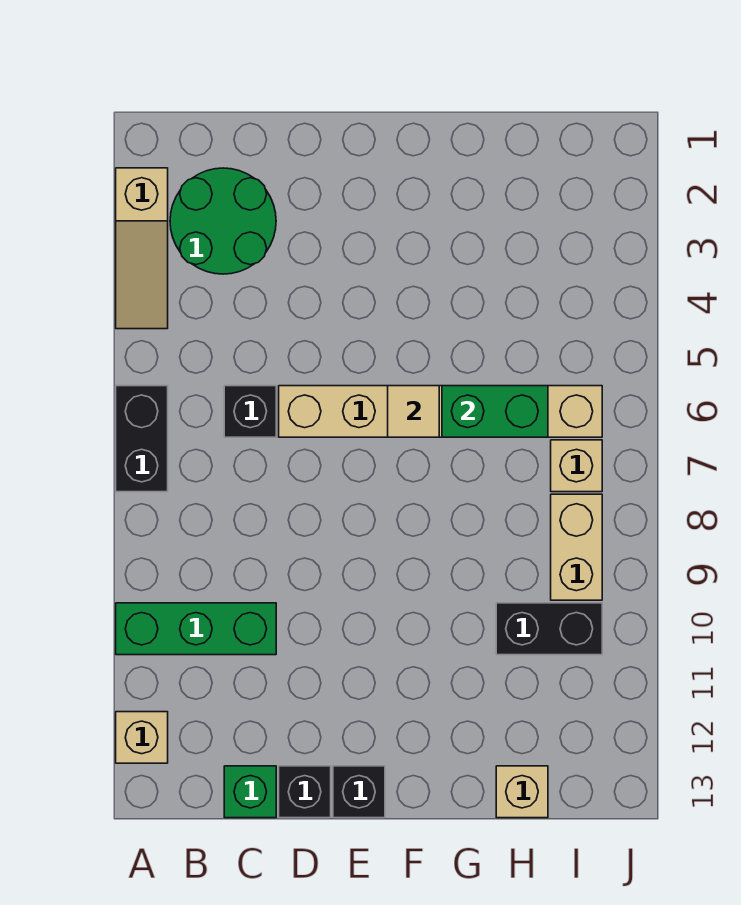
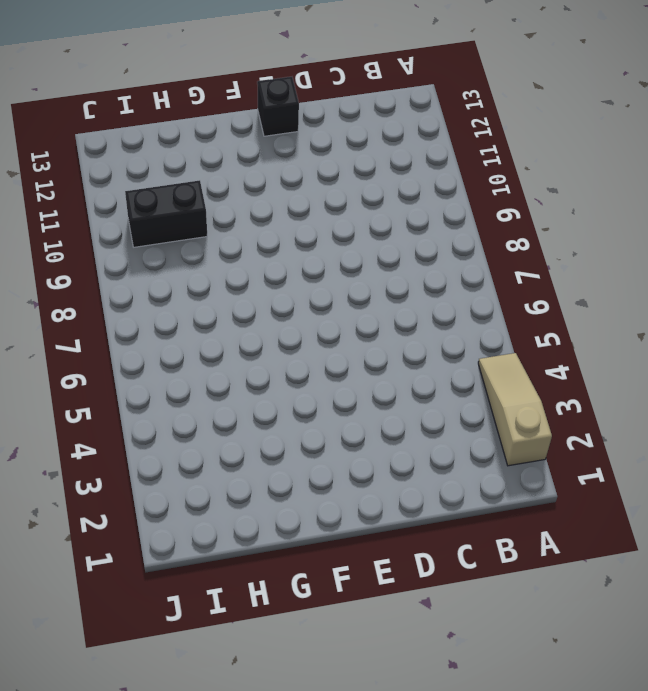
none -> black 1x2 brick [116,386,168,492]
none -> green 1x3 brick [116,603,276,655]
none -> tan 1x1 brick [116,712,168,763]

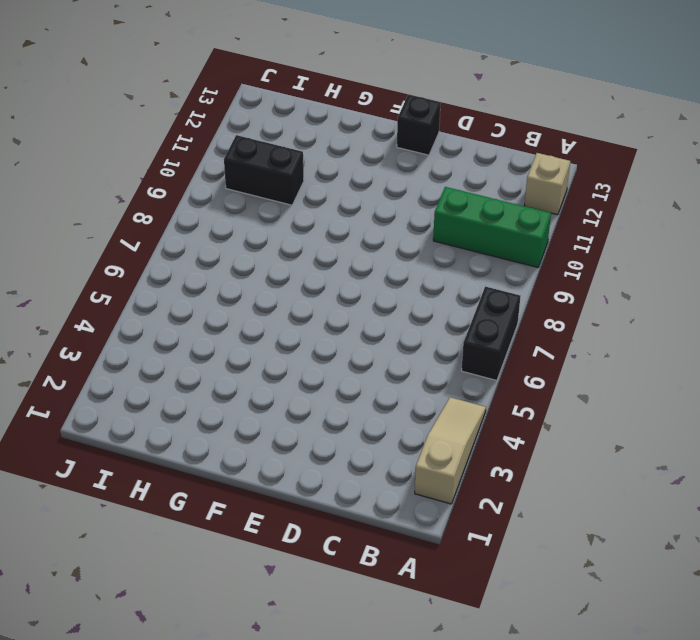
none -> green 2x2 round brick [170,168,276,274]
none -> black 1x1 brick [224,386,276,437]
none -> green 1x1 brick [224,766,276,818]

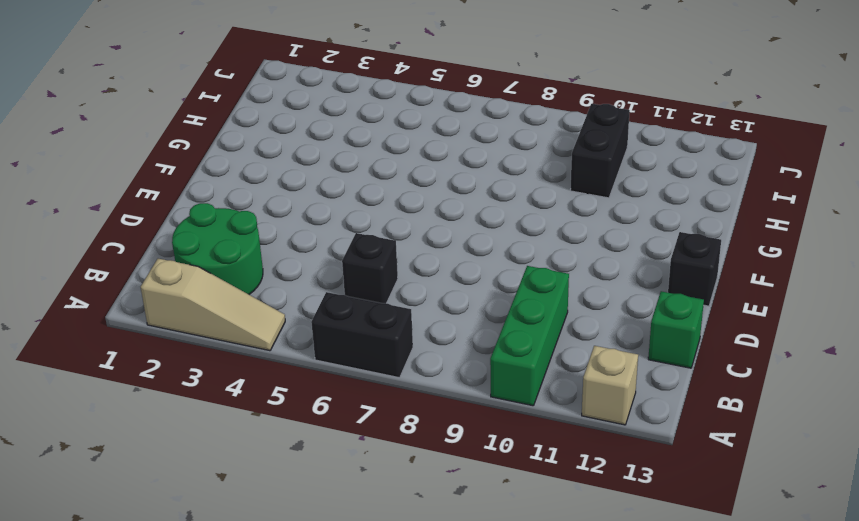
none -> tan 1x6 brick [279,386,602,437]
none -> black 1x1 brick [279,766,331,818]
none -> tan 1x1 brick [496,766,548,818]

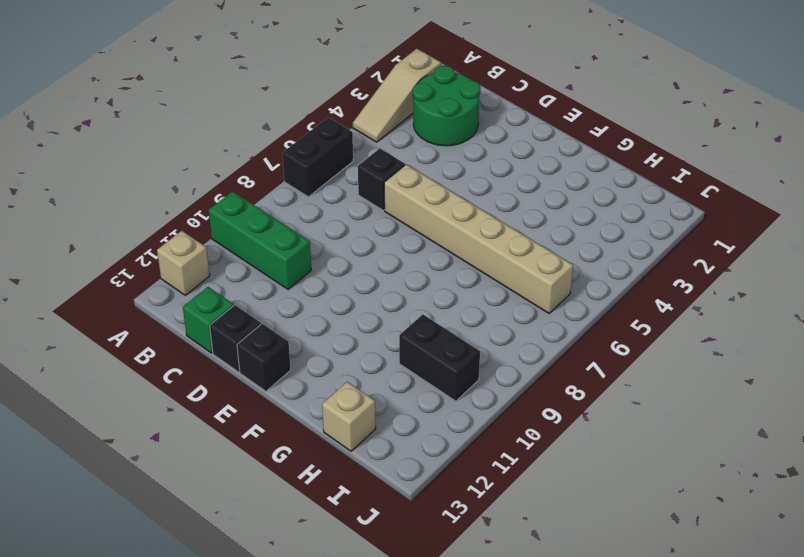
none -> tan 1x1 brick [551,440,602,492]
none -> tan 1x2 brick [551,494,602,600]
none -> tan 1x1 tile [388,386,439,437]

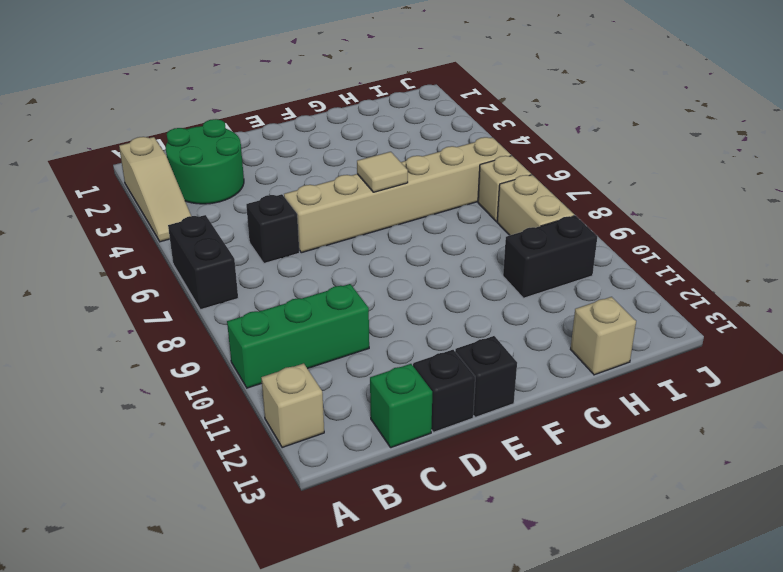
none -> green 1x2 brick [442,386,548,437]

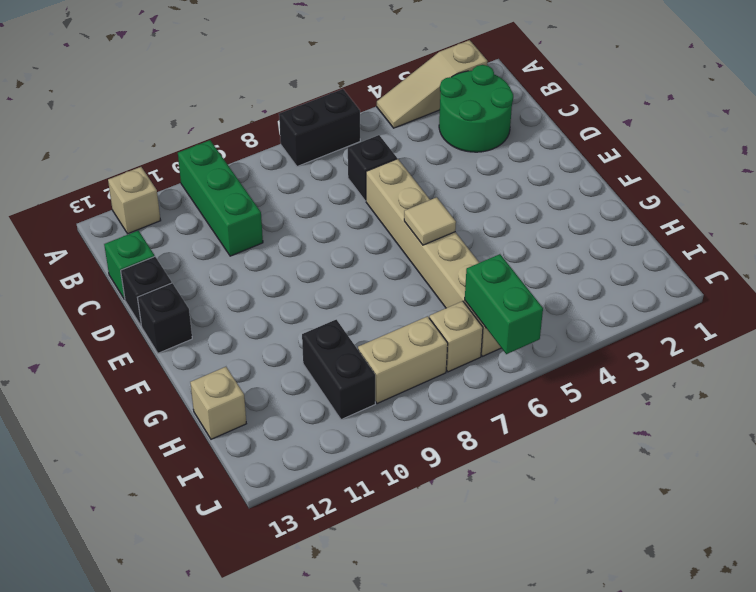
green 1x2 brick [465,254,543,354] -> green 1x2 brick moved to [442,386,548,437]

